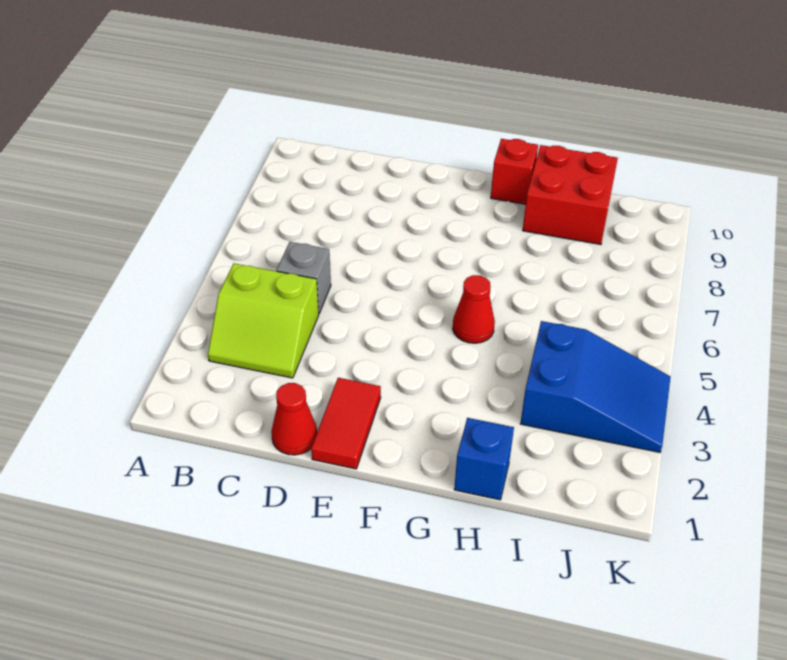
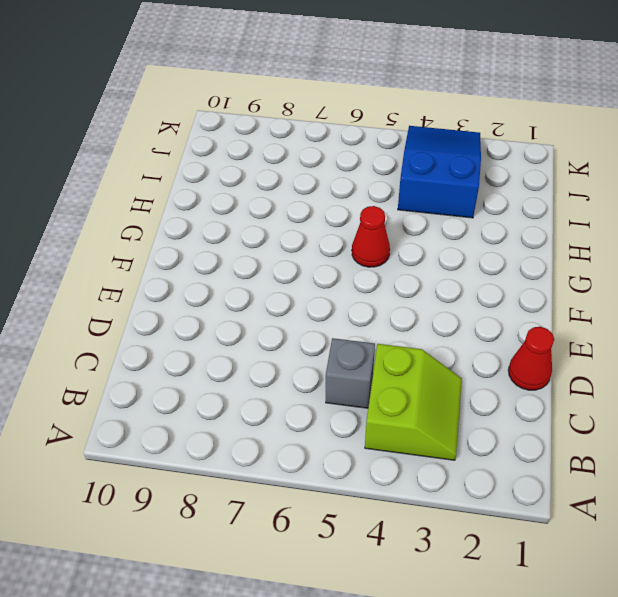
none -> red 1x2 tile [311,378,381,469]
none -> red 1x1 brick [491,139,538,204]

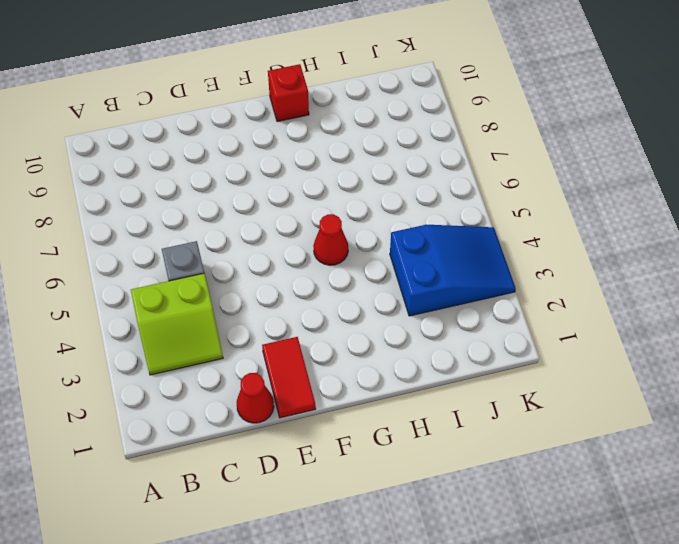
none -> blue 1x1 brick [454,418,514,500]
none -> red 2x2 brick [523,145,618,245]

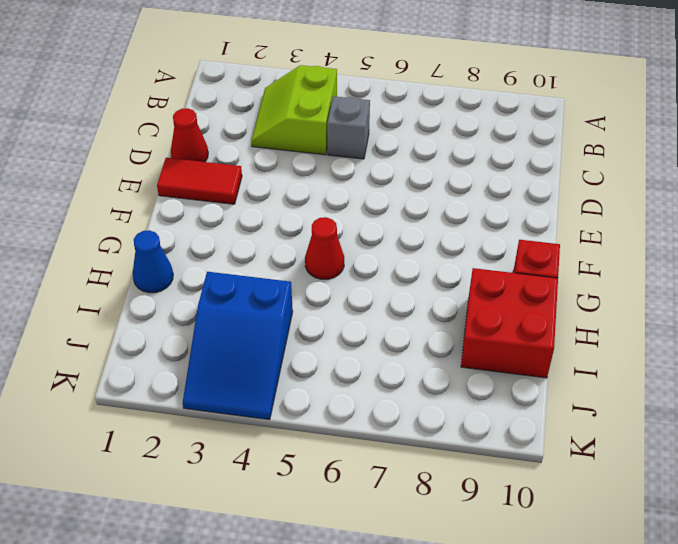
blue 1x1 cone [133,230,173,293] -> blue 1x1 brick [454,418,514,500]

